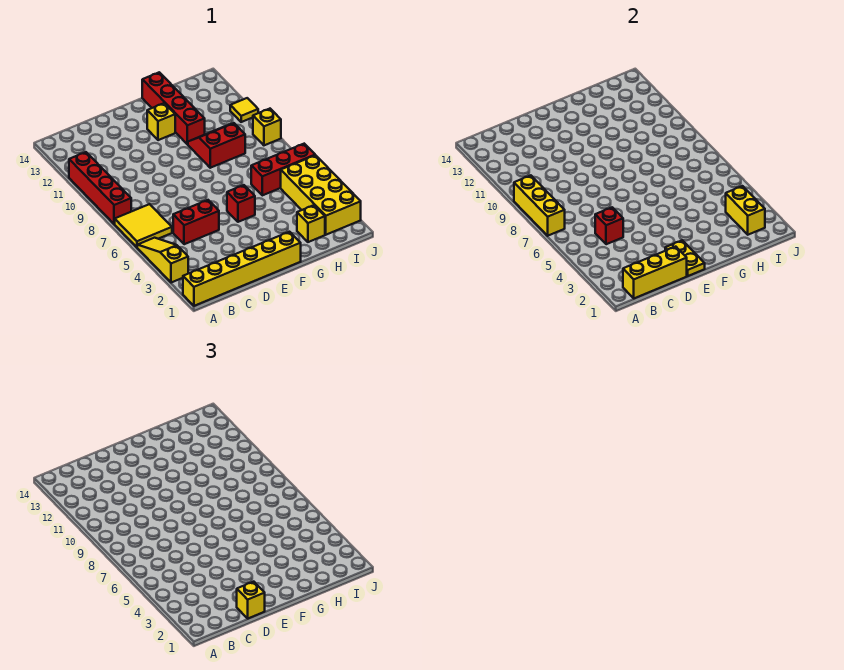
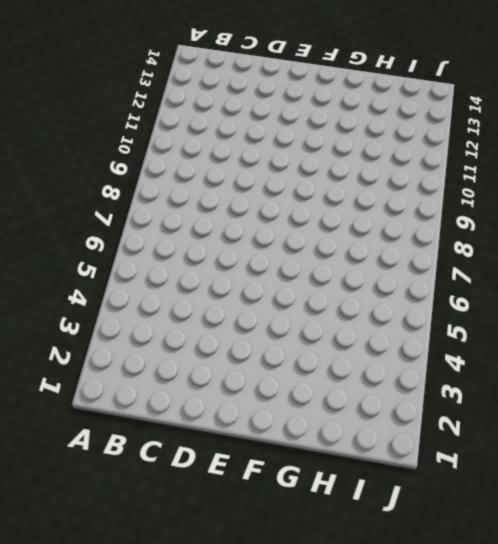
none -> yellow 1x6 brick [183,232,301,306]
none -> yellow 1x3 slope [137,238,188,283]
none -> yellow 2x2 tile [115,204,172,247]

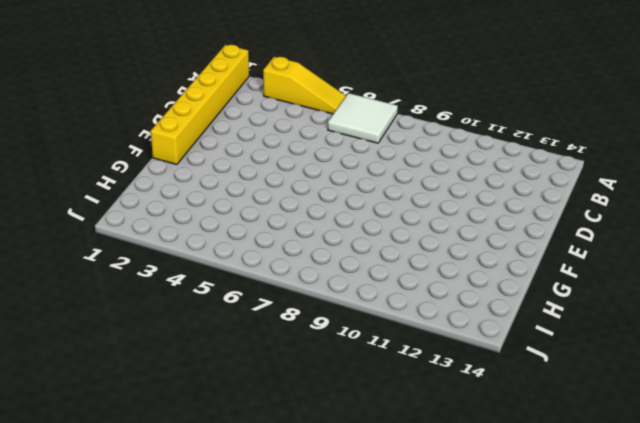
white 2x2 tile [328,93,398,143] -> yellow 2x2 tile [115,204,172,247]
none -> red 1x4 brick [69,152,131,224]
none -> red 1x2 brick [173,200,219,244]
none -> red 1x1 brick [227,185,255,222]

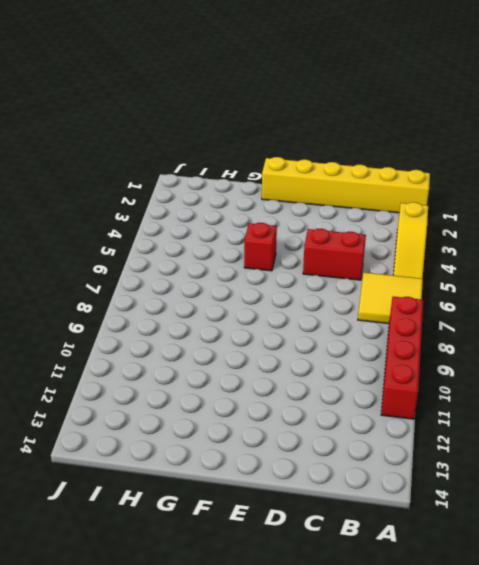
none -> yellow 1x1 brick [147,103,175,140]
none -> red 2x2 slope [188,123,245,168]
none -> red 1x4 brick [142,72,205,144]

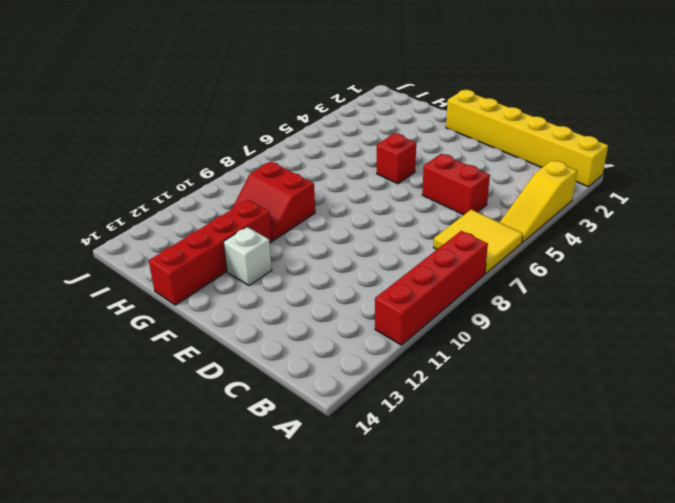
white 1x1 brick [224,227,272,286] -> yellow 1x1 brick [147,103,175,140]
none -> yellow 1x1 brick [297,205,325,242]
none -> red 1x3 brick [251,144,315,195]
none -> yellow 2x4 brick [281,155,361,235]

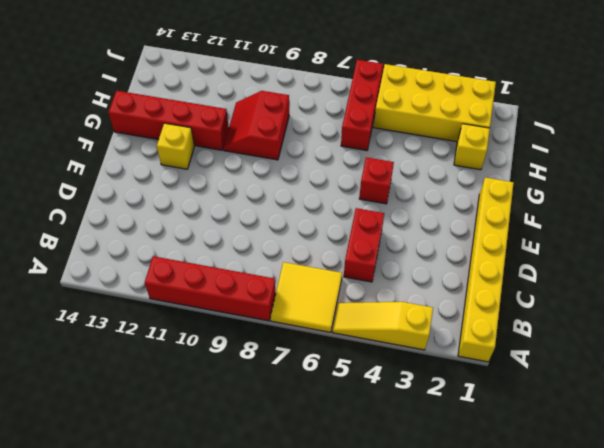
none -> yellow 1x1 brick [253,109,281,145]
none -> yellow 1x1 tile [230,98,258,122]
none -> yellow 1x3 brick [514,175,565,236]

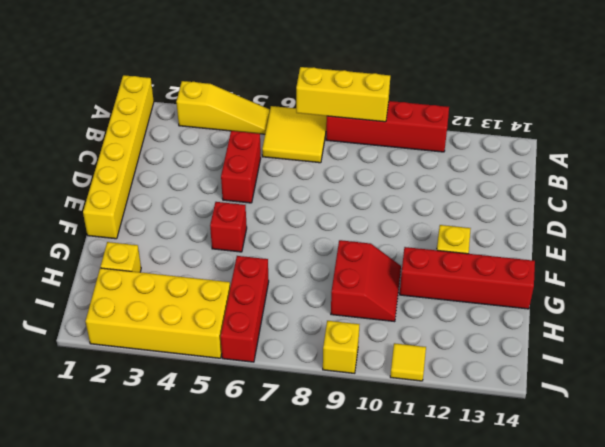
none -> yellow 1x3 brick [623,247,687,299]
none -> red 1x1 brick [595,207,623,244]
none -> yellow 1x2 plate [665,240,705,276]

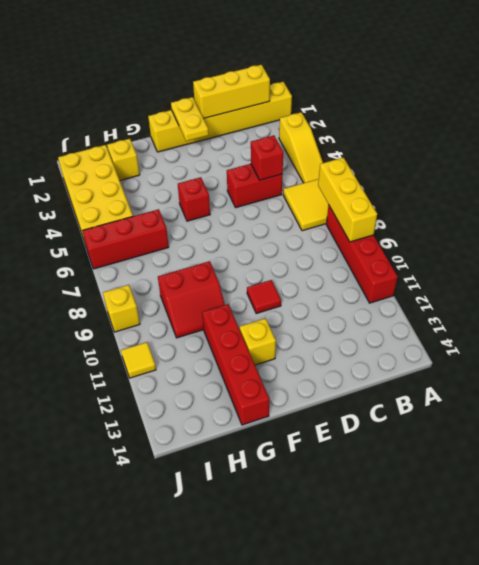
red 1x1 tile [247,280,281,313] -> none
none -> yellow 1x2 brick [726,186,765,235]
none -> yellow 1x1 brick [237,582,265,618]

